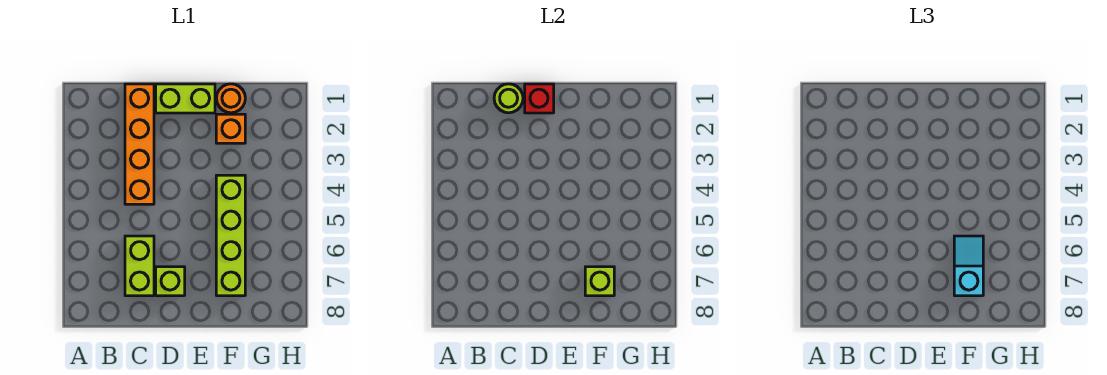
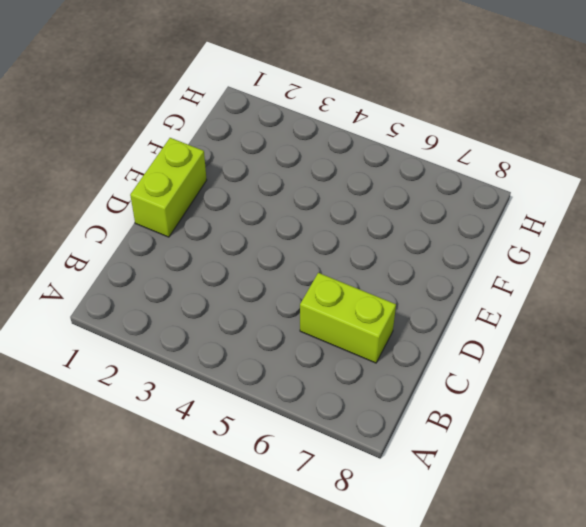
none -> orange 1x4 brick [125,84,154,204]
none -> lime 1x1 brick [156,267,185,296]

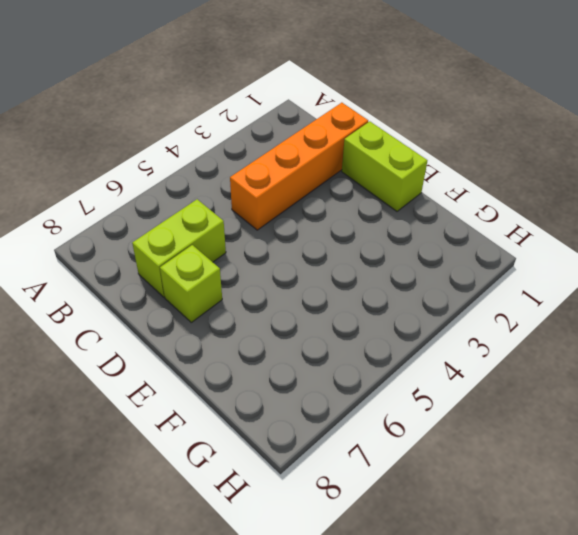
none -> orange 1x1 round brick [217,84,245,113]
none -> orange 1x1 brick [216,114,245,143]

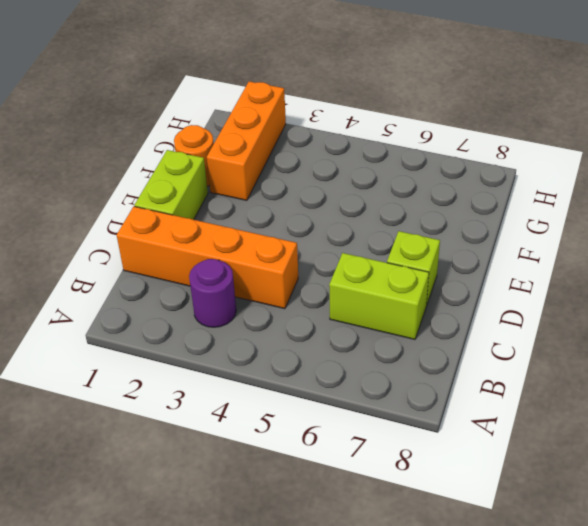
purple 1x1 round brick [189,259,236,327] -> none
orange 1x3 brick [207,81,286,200] -> orange 1x1 brick [216,114,245,143]
none -> lime 1x4 brick [216,175,245,296]
none -> lime 1x1 round brick [494,84,523,113]

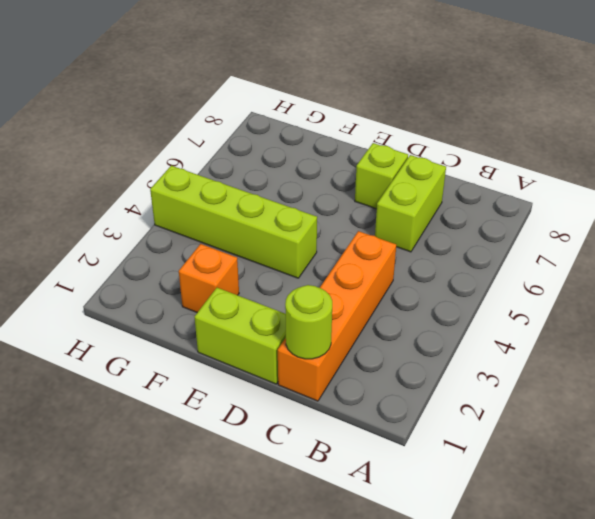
lime 1x4 brick [150,166,317,278] -> lime 1x4 brick turned to [216,175,245,296]
none -> orange 1x1 round brick [217,84,245,113]
none -> red 1x1 brick [525,84,554,113]

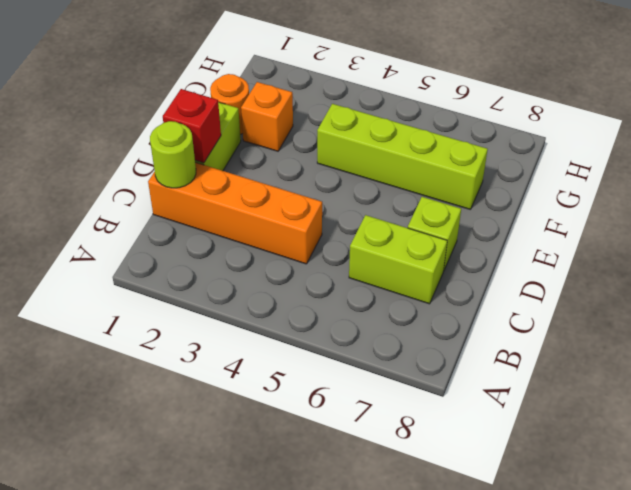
none -> lime 1x1 brick [585,267,614,296]
none -> cyan 1x2 slope [954,236,983,296]

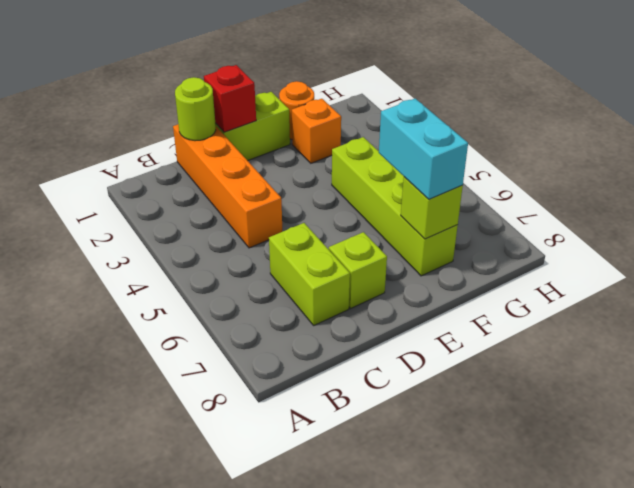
cyan 1x2 brick [379,99,468,199] -> cyan 1x2 slope [954,236,983,296]

